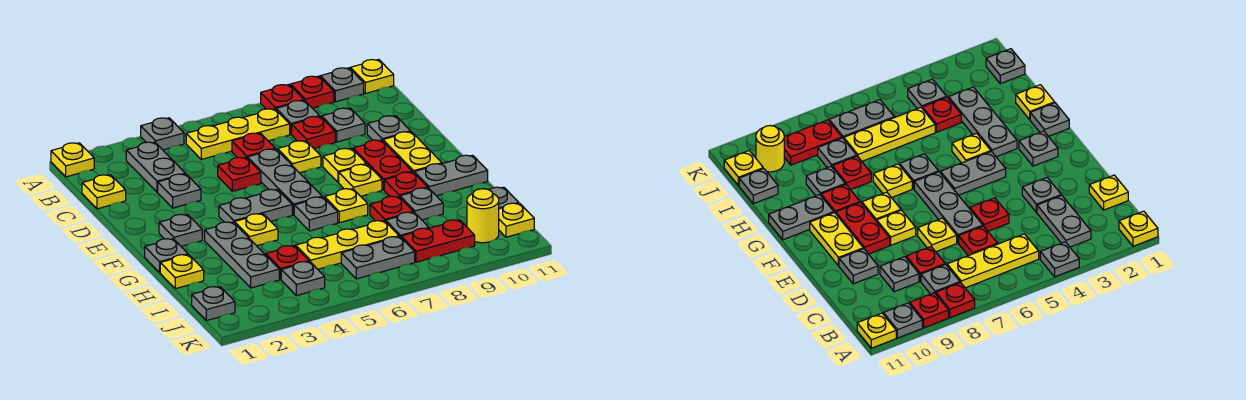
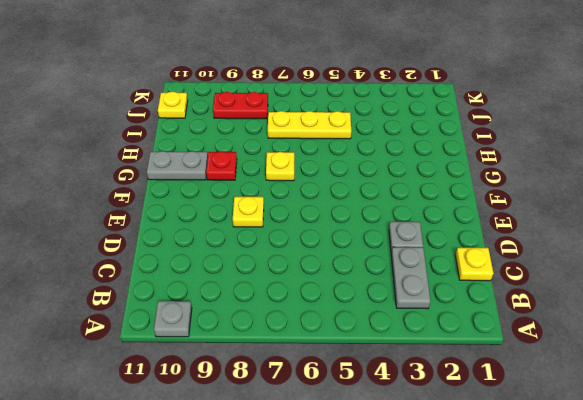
none -> yellow 1x1 plate [51,143,94,177]
none -> grey 1x1 plate [141,118,184,150]
none -> red 1x1 plate [261,85,304,110]
none -> red 1x1 plate [290,76,334,108]

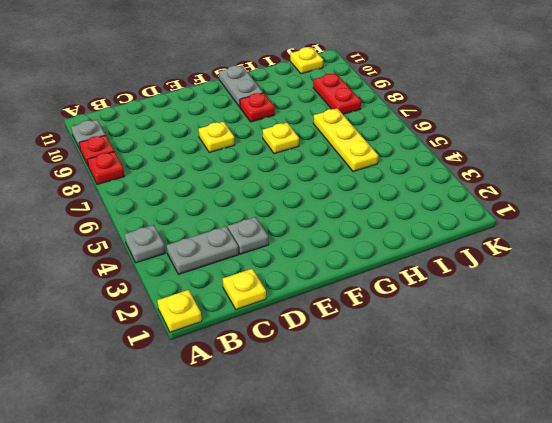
none -> yellow 1x1 plate [350,60,394,93]
none -> yellow 1x3 plate [186,109,290,159]
none -> grey 1x1 plate [276,101,320,134]
none -> red 1x1 plate [232,133,275,159]

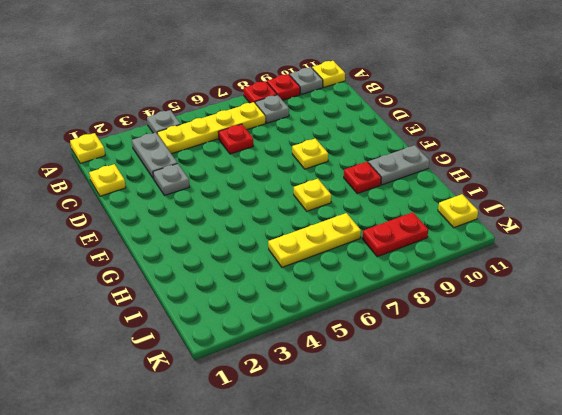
yellow 1x4 plate [157,102,266,154] -> yellow 1x3 plate [186,109,290,159]
none -> red 1x1 plate [292,117,335,148]
none -> grey 1x1 plate [322,108,365,142]
none -> red 1x1 plate [218,157,261,191]
none -> grey 1x3 plate [248,149,322,215]

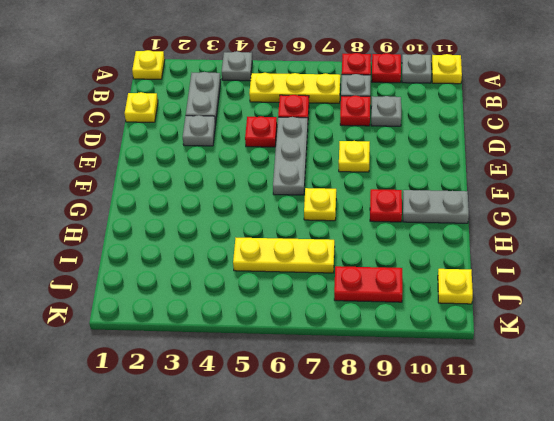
none -> yellow 1x1 plate [277,141,321,173]
none -> grey 1x1 plate [367,116,411,141]
none -> red 1x2 plate [353,140,412,190]
none -> yellow 1x2 plate [383,132,442,173]

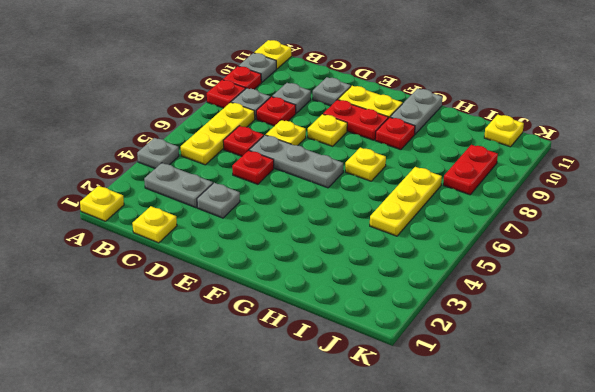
none -> grey 1x1 plate [159,214,202,246]
none -> grey 1x2 plate [219,189,292,223]
none -> yellow 1x1 plate [339,164,382,196]
none -> grey 1x1 plate [145,239,188,272]

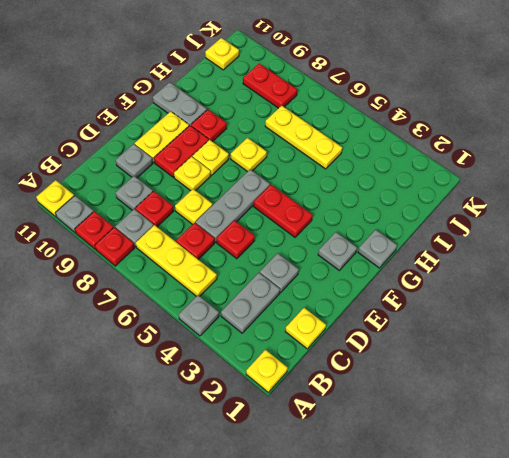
red 1x2 plate [254,185,313,237] -> grey 1x2 plate [219,189,292,223]
none -> grey 1x3 plate [205,222,279,288]
none -> yellow 1x1 plate [235,214,278,246]
none -> grey 1x1 plate [294,197,338,231]
none -> yellow 1x1 plate [160,255,204,289]

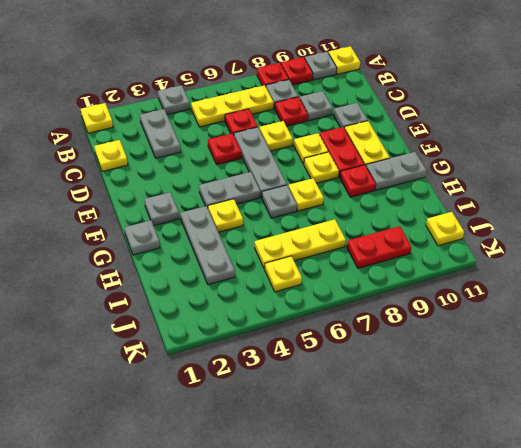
yellow 1x1 plate [265,256,302,292] -> yellow 1x1 plate moved to [160,255,204,289]
none -> grey 1x1 plate [158,174,201,208]
none -> red 1x1 plate [370,196,413,222]
none -> grey 1x1 plate [400,188,443,220]
none -> red 1x1 plate [266,246,309,279]

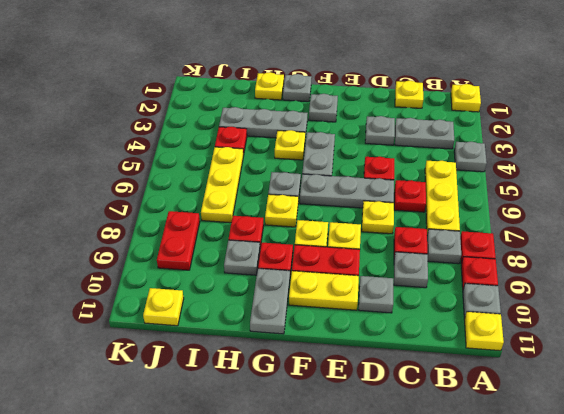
none -> grey 1x1 plate [386,212,429,237]
none -> grey 1x1 plate [489,187,519,209]
none -> grey 1x1 plate [192,287,235,321]
none -> grey 1x1 plate [281,262,325,296]

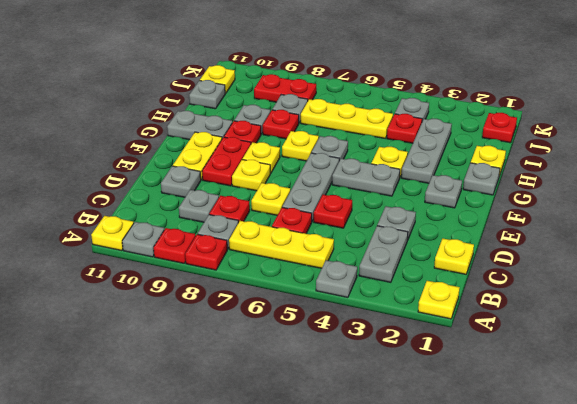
red 1x1 plate [482,113,517,143] -> grey 1x1 plate [192,287,235,321]
none -> grey 1x2 plate [341,237,415,279]
none -> yellow 1x1 round brick [467,189,499,243]

